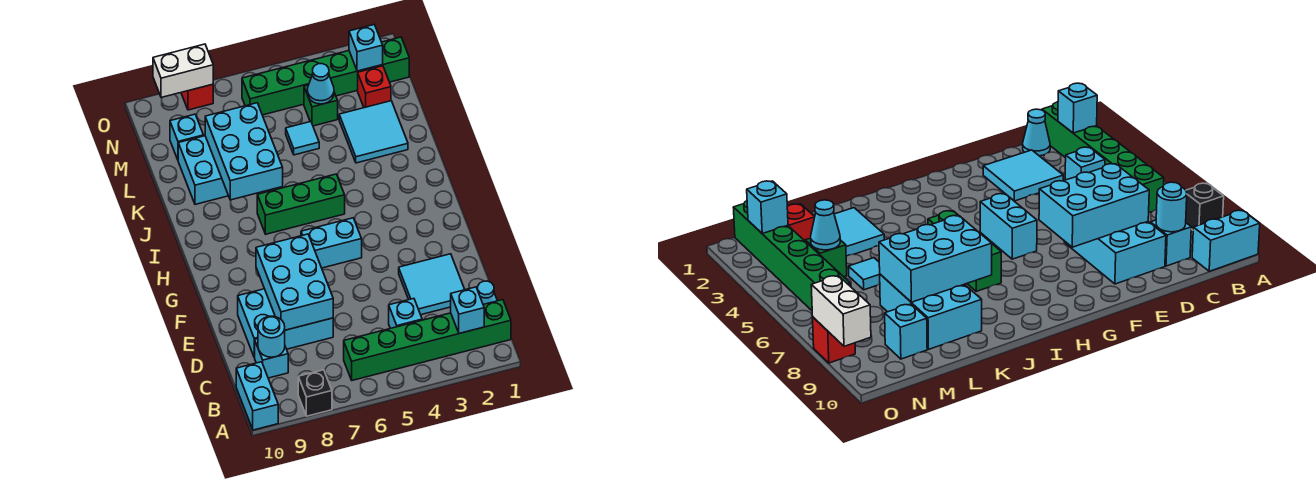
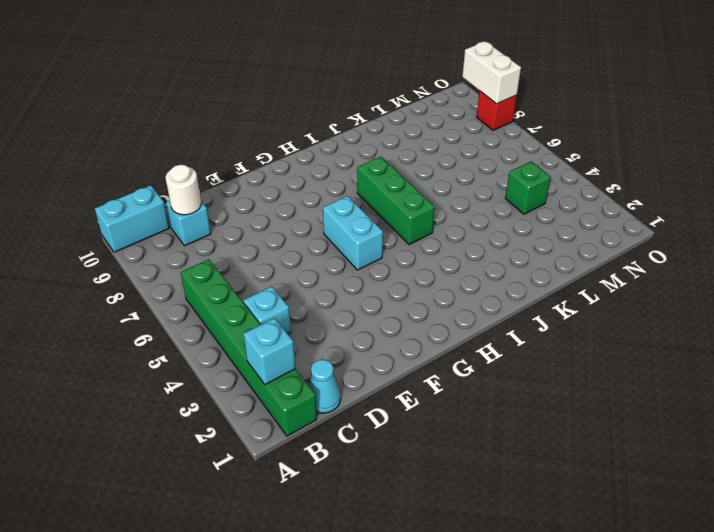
white 1x1 round brick [166,165,201,215] -> cyan 1x1 round brick [258,316,285,357]
none -> black 1x1 brick [298,370,332,416]
none -> cyan 2x2 tile [399,254,465,315]
none -> cyan 2x3 brick [238,289,333,357]

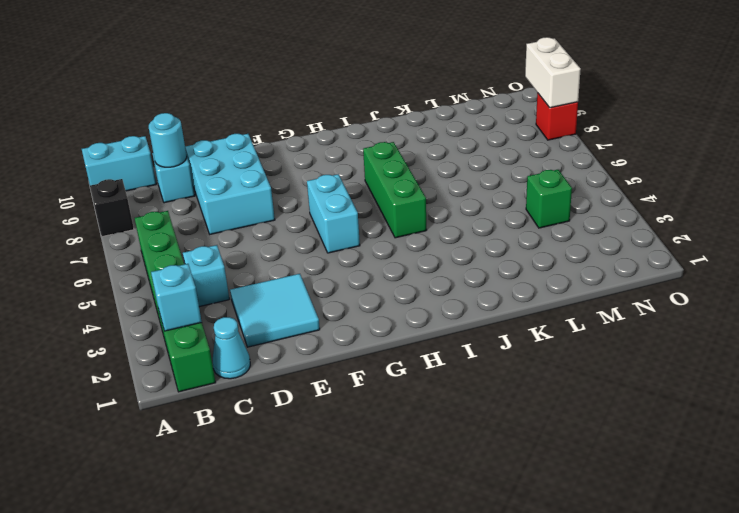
none -> cyan 2x2 tile [339,101,408,163]
none -> cyan 2x3 brick [178,136,228,204]
none -> cyan 1x1 tile [286,122,319,155]

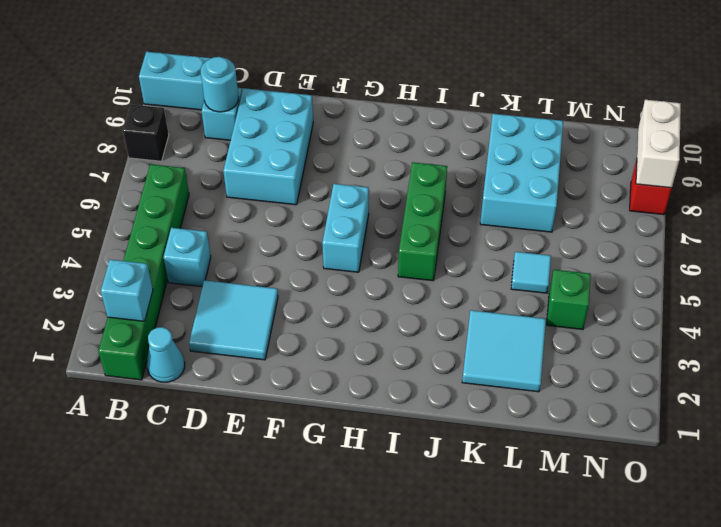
none -> red 1x1 brick [358,66,391,108]
none -> cyan 1x1 brick [170,114,204,160]
none -> green 1x6 brick [242,37,409,115]

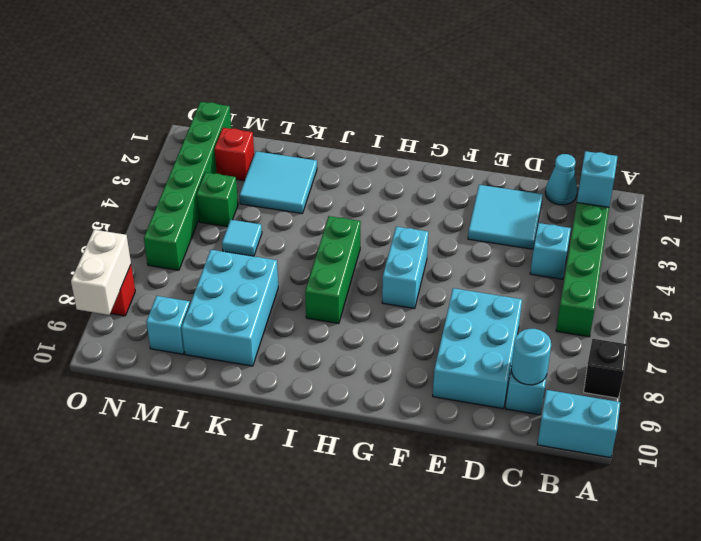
none -> cyan 2x3 brick [256,234,333,330]
none -> cyan 2x3 brick [205,103,283,200]
none -> cyan 1x1 cone [307,64,334,104]

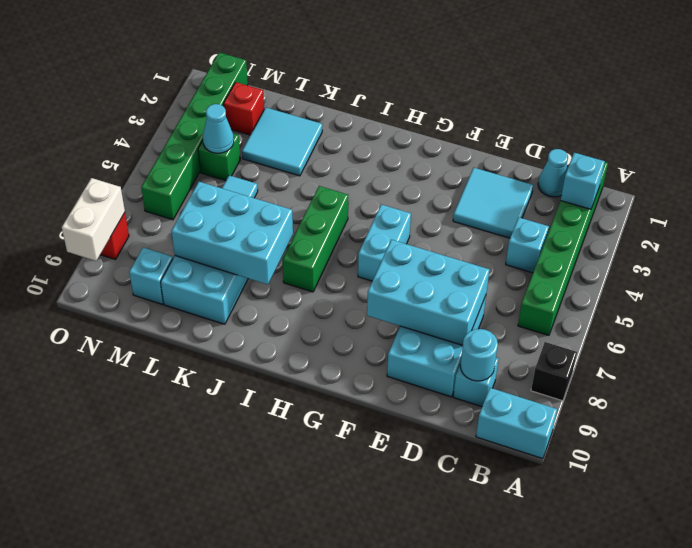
none -> cyan 1x1 brick [349,25,383,71]

